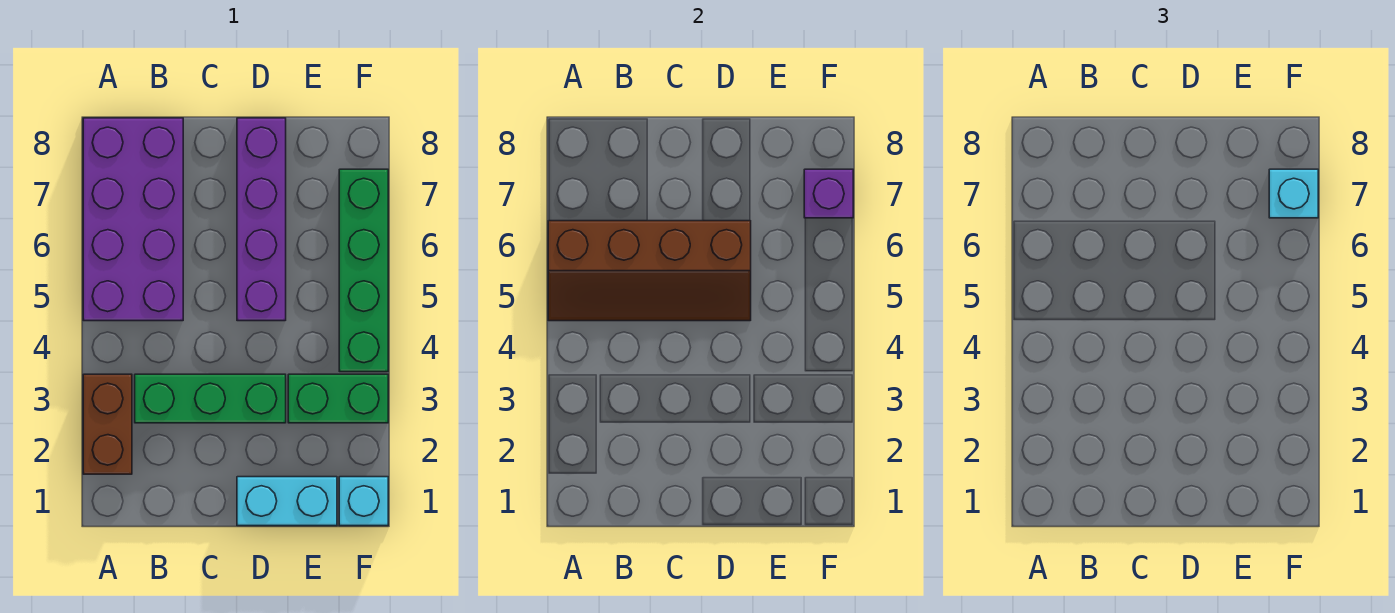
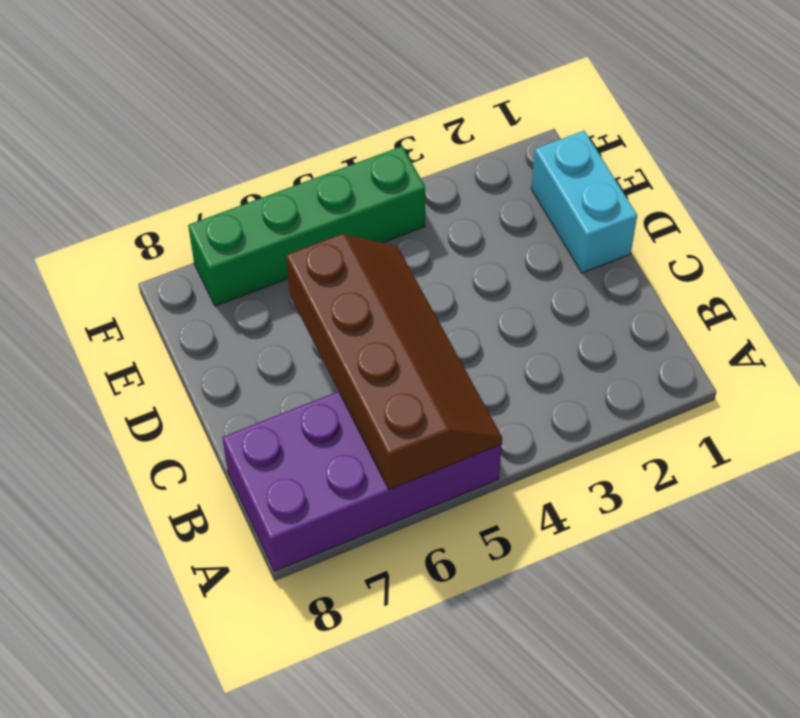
none -> brown 1x2 brick [83,374,132,474]
none -> green 1x3 brick [135,374,286,423]

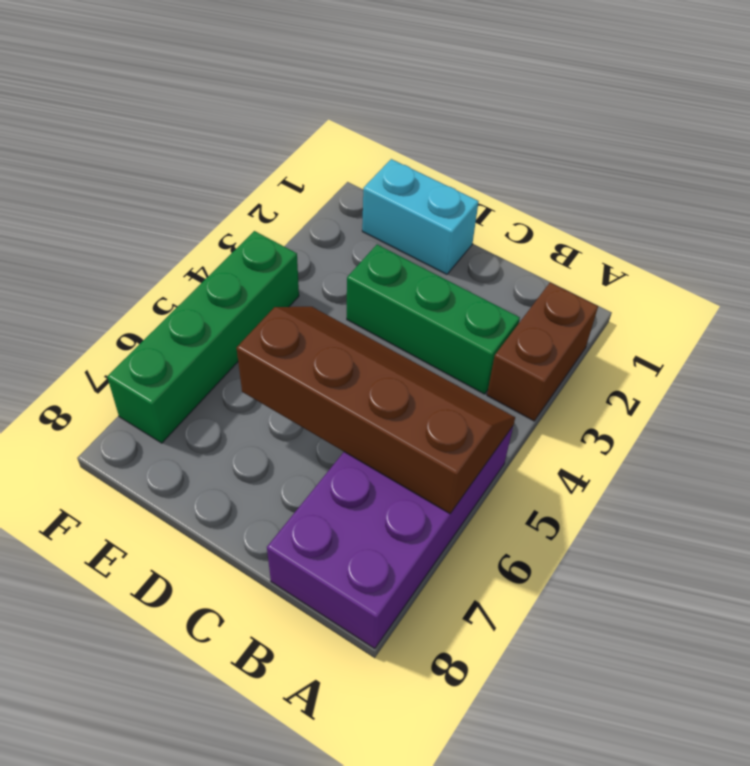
none -> purple 1x4 brick [237,118,286,321]
none -> green 1x2 brick [288,374,388,423]

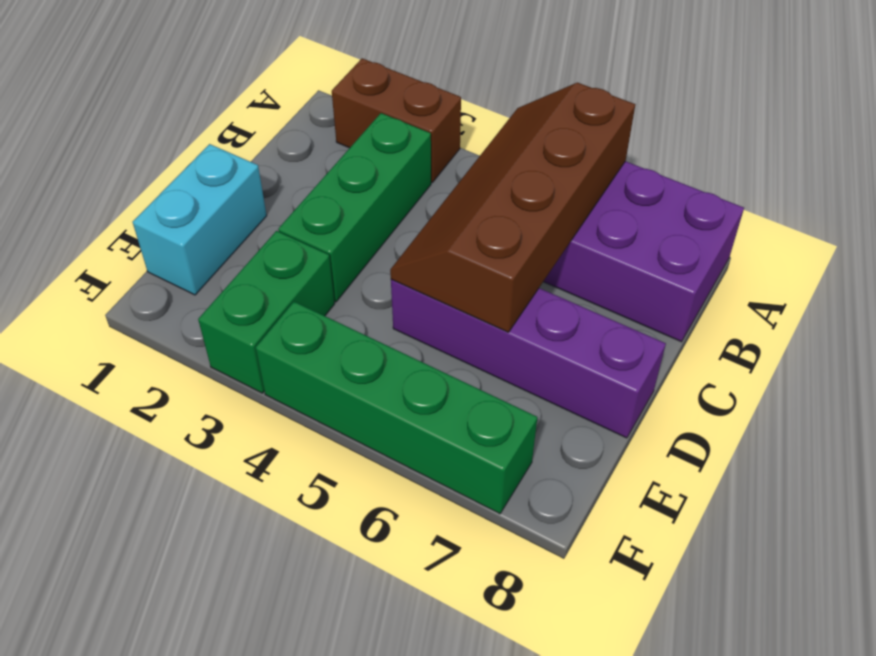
none -> cyan 1x1 brick [339,477,388,526]
none -> purple 1x1 brick [804,169,853,218]

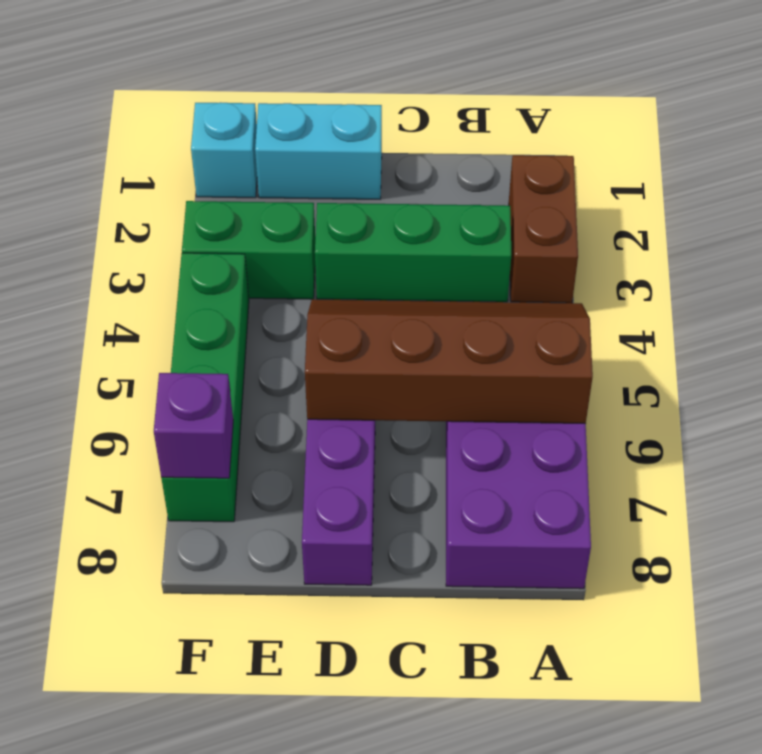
none -> cyan 1x1 brick [1269,169,1318,218]

